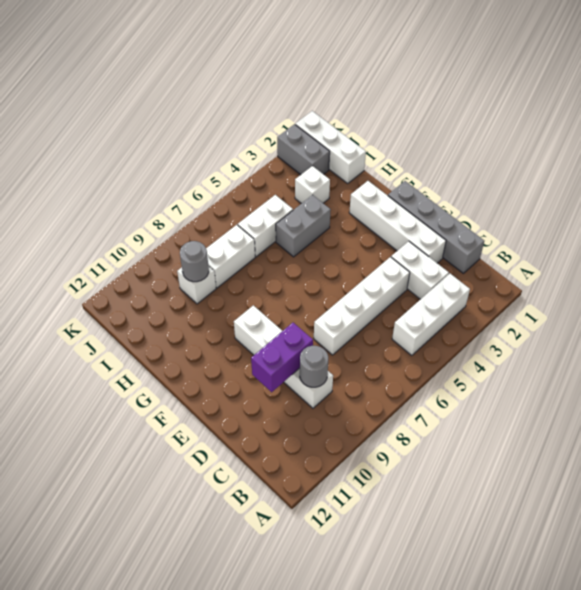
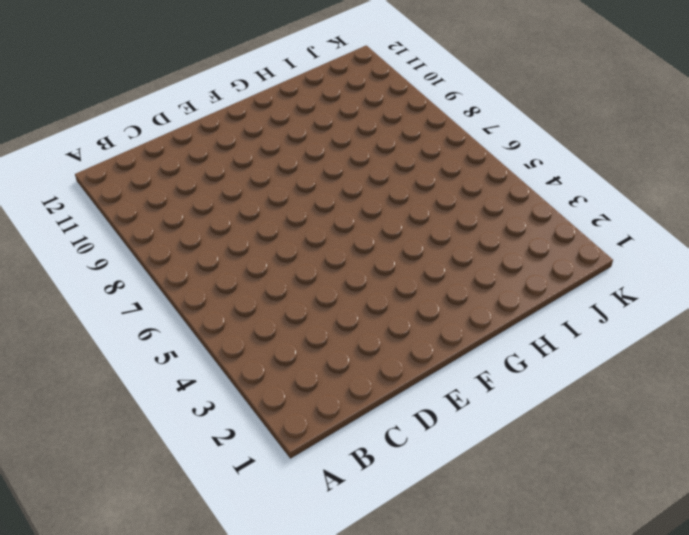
none -> white 1x3 brick [392,274,470,356]
none -> grey 1x4 brick [388,181,484,273]
none -> white 1x2 brick [391,241,449,299]

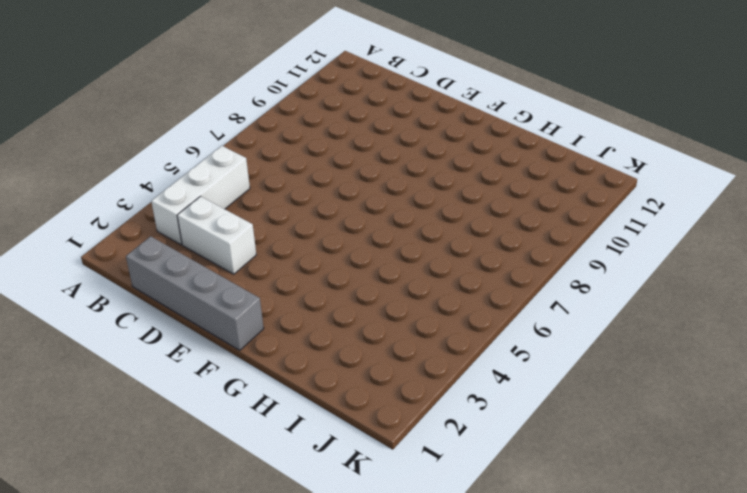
none -> white 1x4 brick [234,305,333,408]
none -> white 1x4 brick [349,181,446,263]
none -> white 1x4 brick [314,257,410,355]

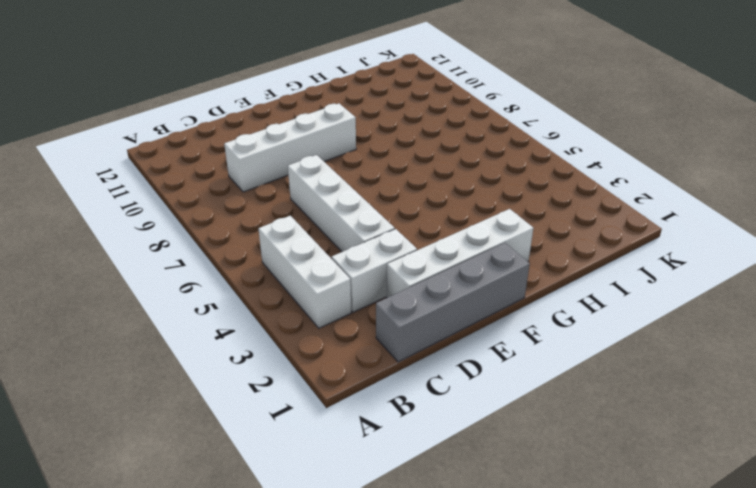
none -> grey 1x2 brick [276,195,331,257]
none -> white 1x3 brick [295,111,366,183]
none -> white 1x1 brick [295,166,330,204]

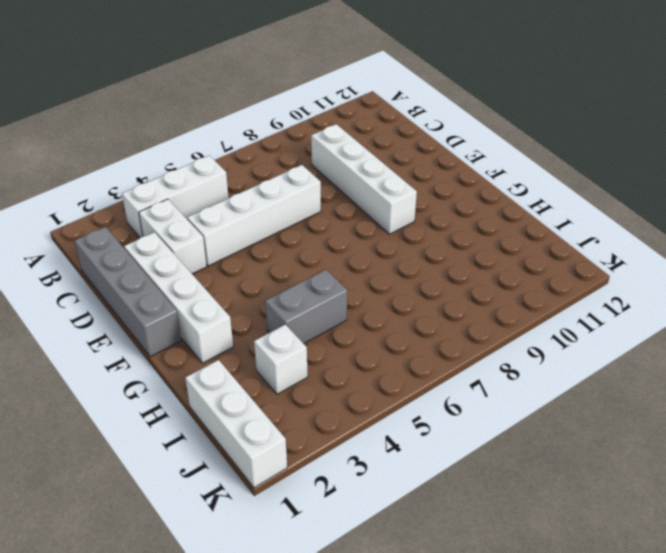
none -> white 1x2 brick [238,195,293,257]
none -> white 1x2 brick [206,225,255,288]
none -> white 1x1 brick [177,267,216,304]

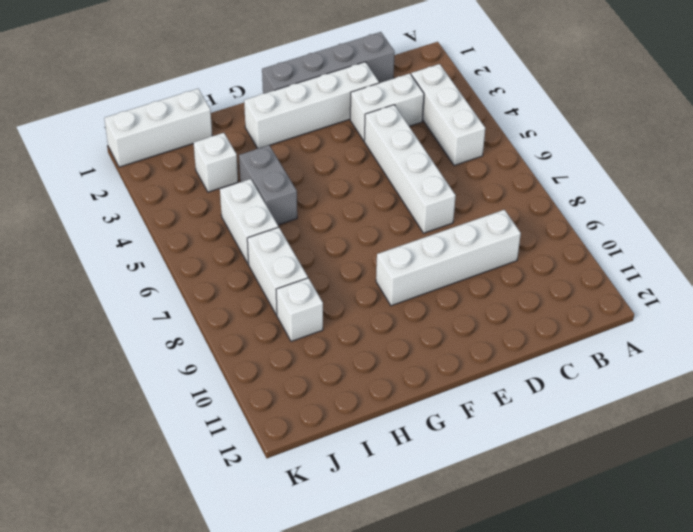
none -> grey 1x2 brick [277,124,330,175]
none -> grey 1x1 round brick [300,346,328,387]
none -> purple 1x2 brick [251,323,313,392]

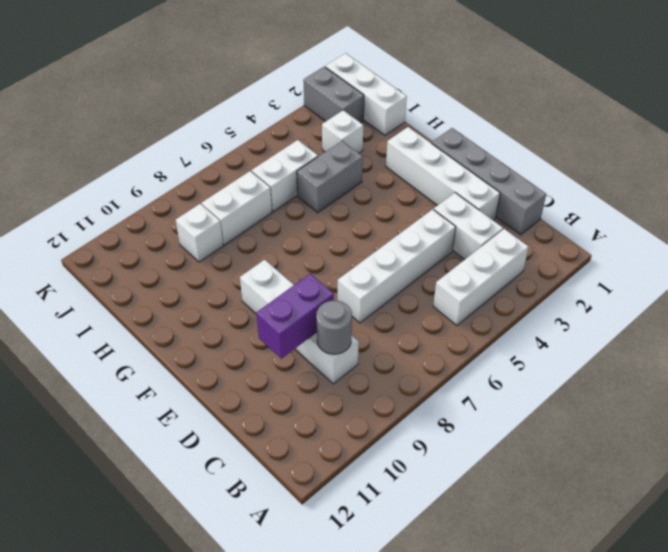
none -> grey 1x1 round brick [180,241,209,282]

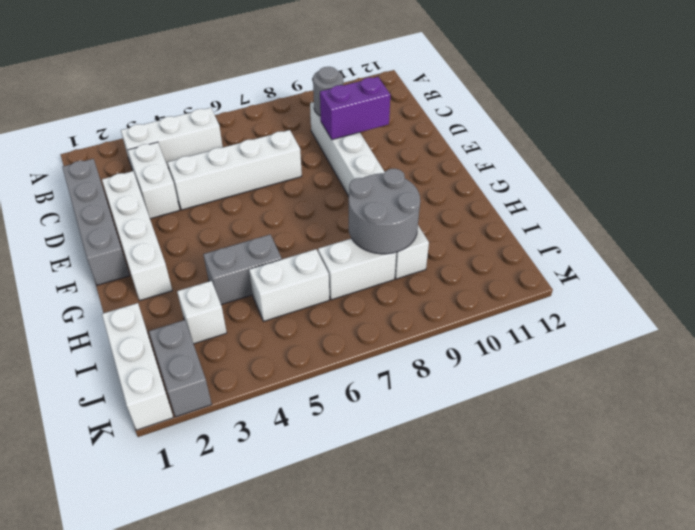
grey 2x2 round brick [349,169,420,254] -> grey 1x1 round brick [180,241,209,282]

